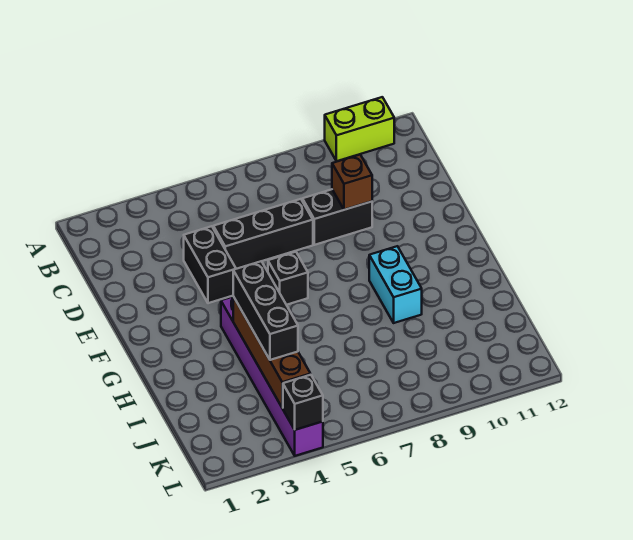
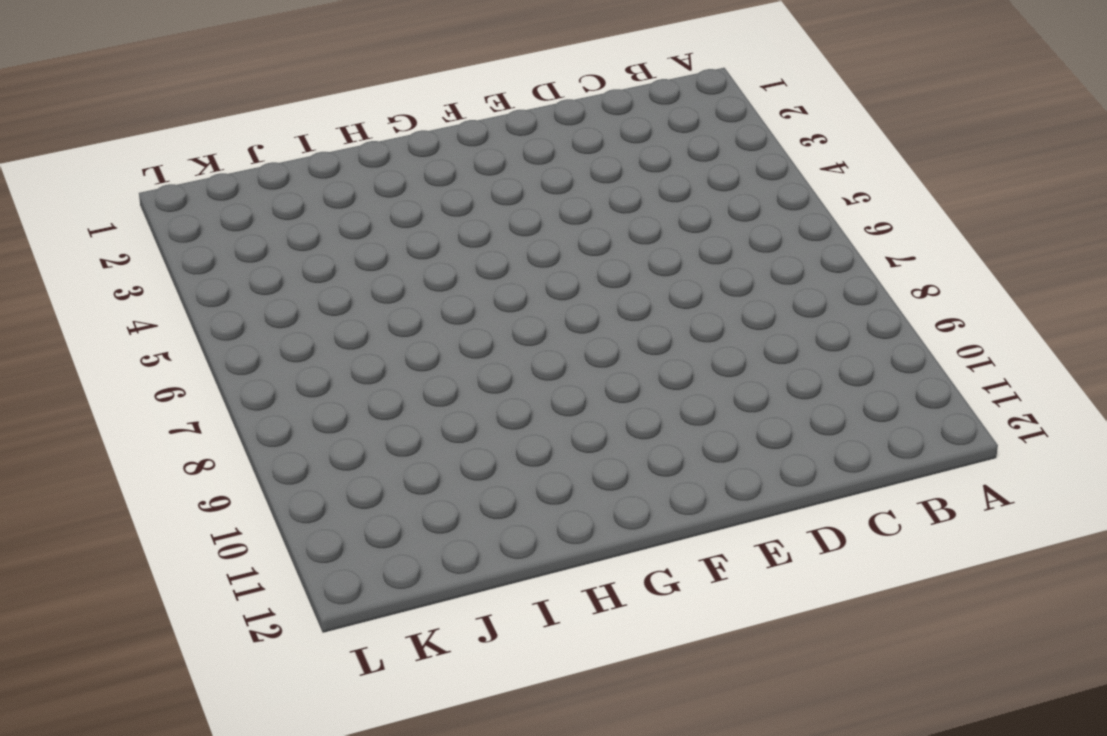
none -> lime 1x2 brick [325,97,394,161]
none -> black 1x2 brick [184,226,236,303]

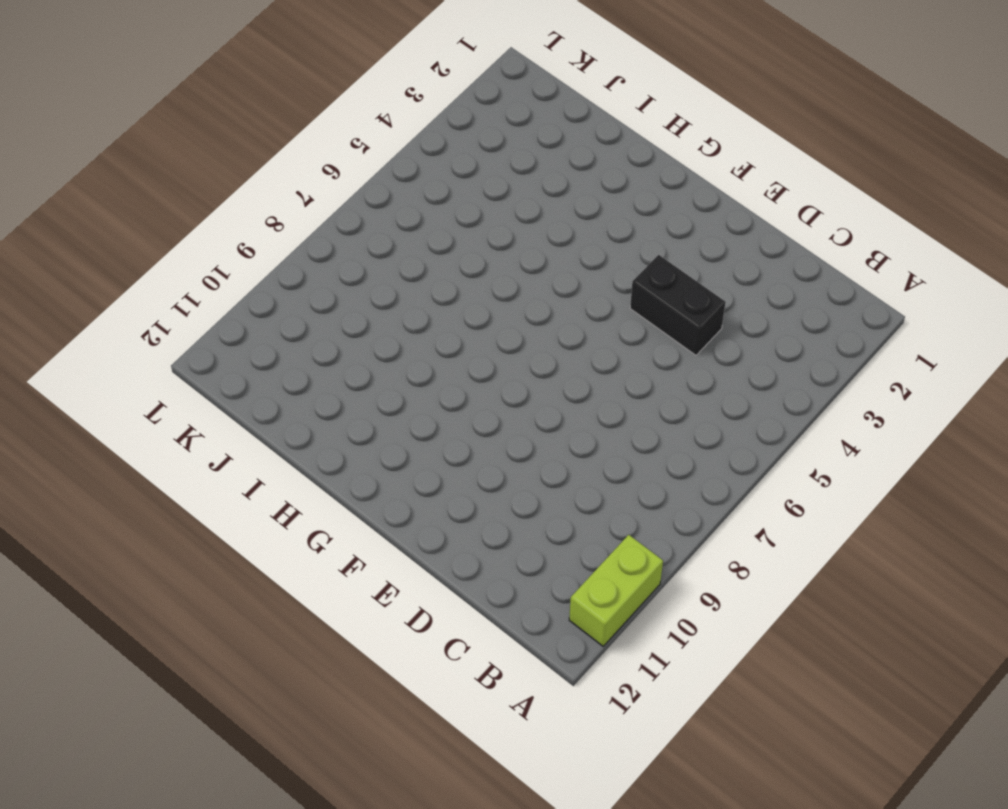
none -> black 1x3 brick [213,199,313,269]
none -> black 1x2 brick [302,189,372,245]

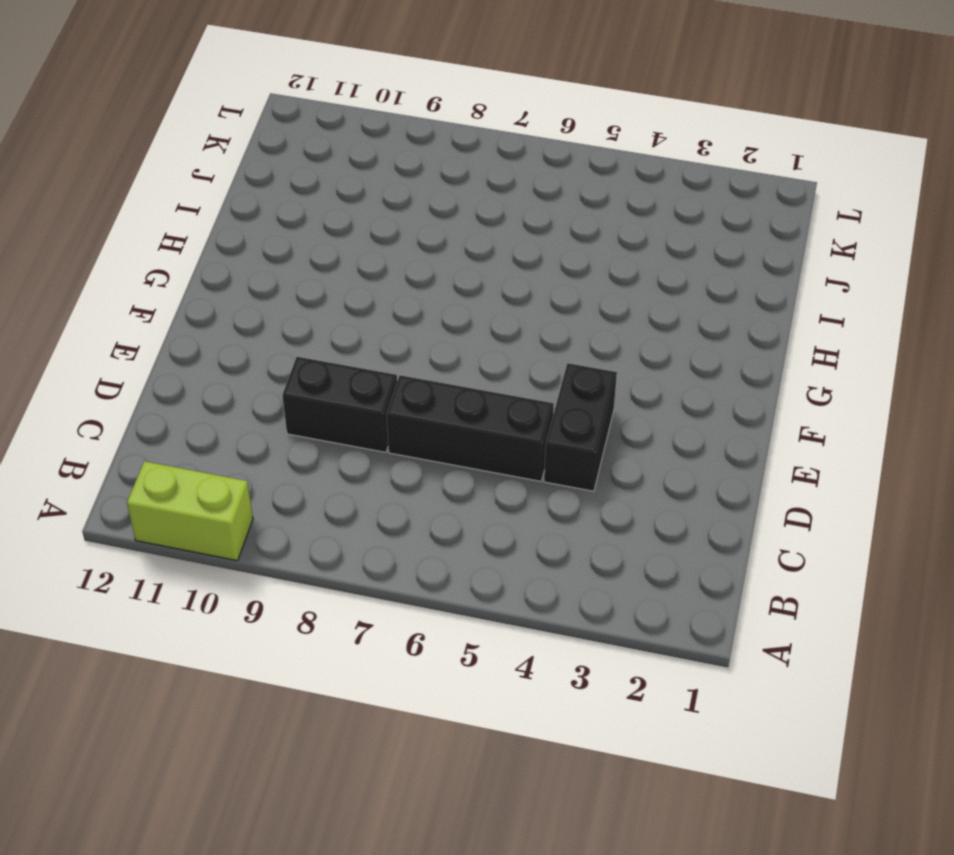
none -> black 1x1 brick [268,252,308,305]
none -> purple 1x6 brick [221,297,323,456]

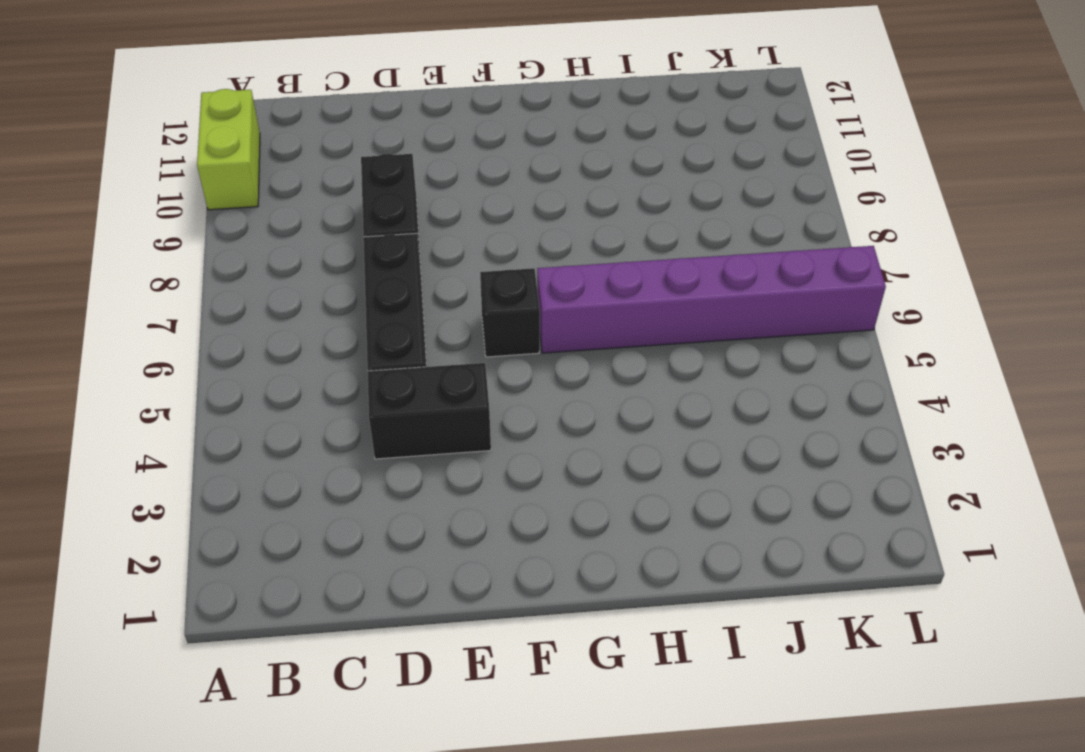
purple 1x6 brick [537,246,886,353] -> purple 1x6 brick moved to [221,297,323,456]
none -> cyan 1x2 brick [369,246,422,323]
none -> brown 1x1 brick [332,155,372,210]

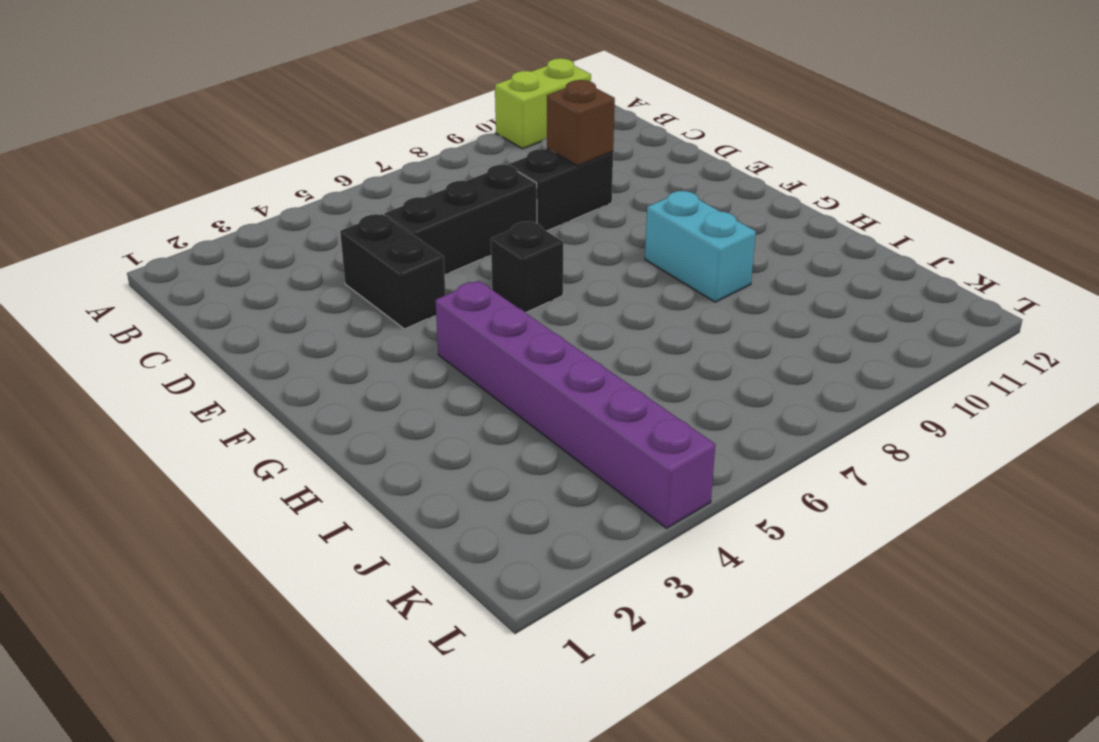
none -> brown 1x4 brick [233,296,311,408]
none -> black 1x1 brick [283,375,323,430]

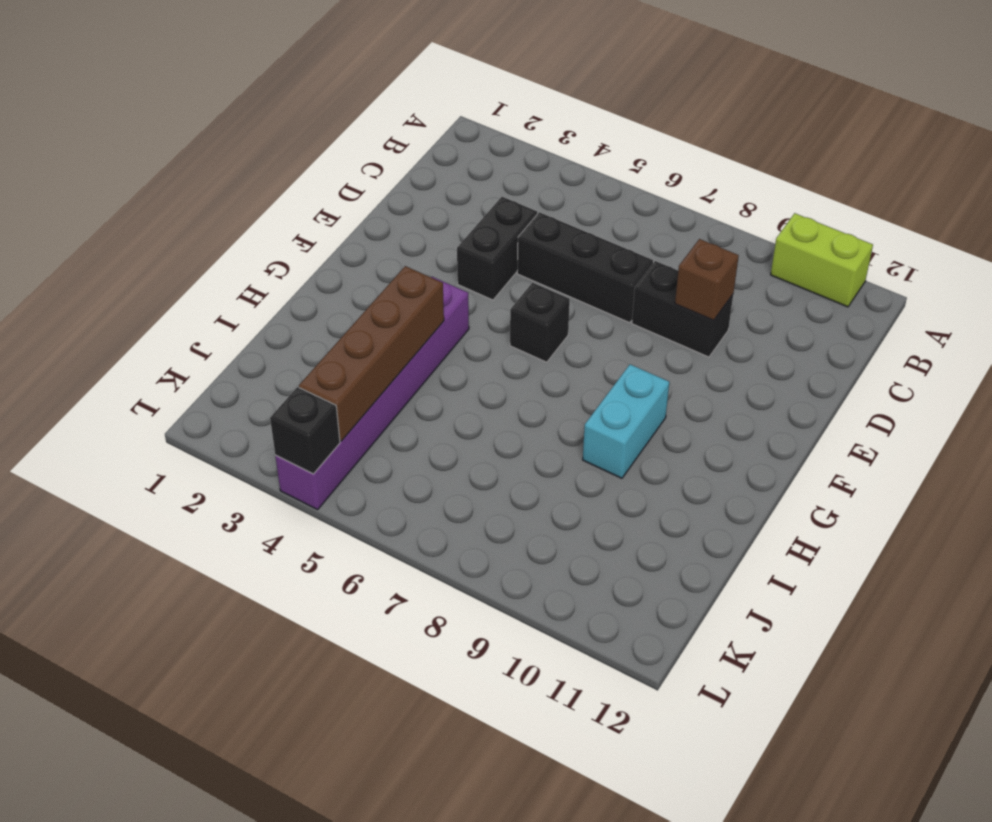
none -> black 1x3 brick [233,261,298,360]

